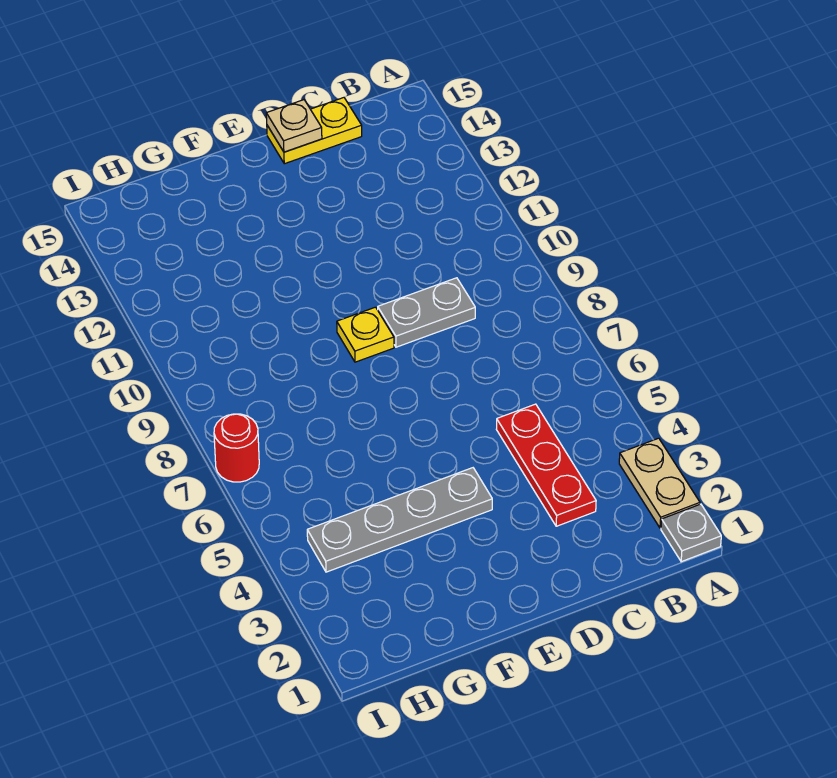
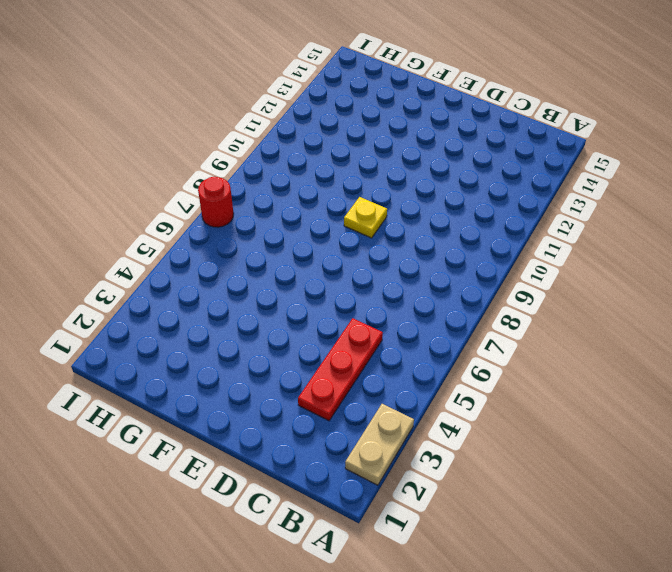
none -> grey 1x1 plate [661,504,721,562]
none -> grey 1x2 plate [378,278,475,347]

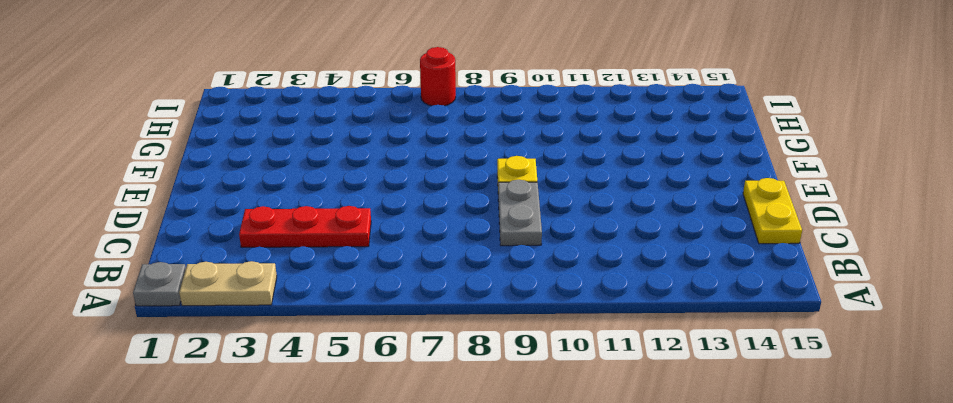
none -> grey 1x4 plate [307,468,492,572]
none -> tan 1x1 plate [266,100,322,152]

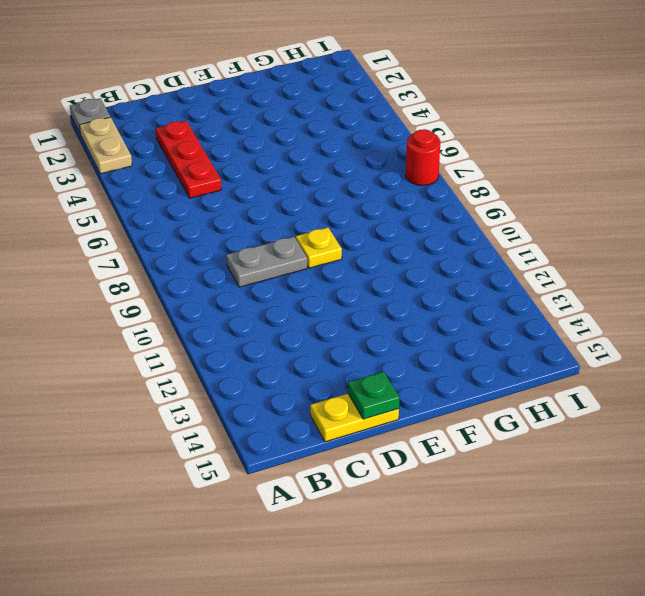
green 1x1 plate [348,372,399,419] -> tan 1x1 plate [266,100,322,152]
none -> grey 1x4 plate [307,468,492,572]

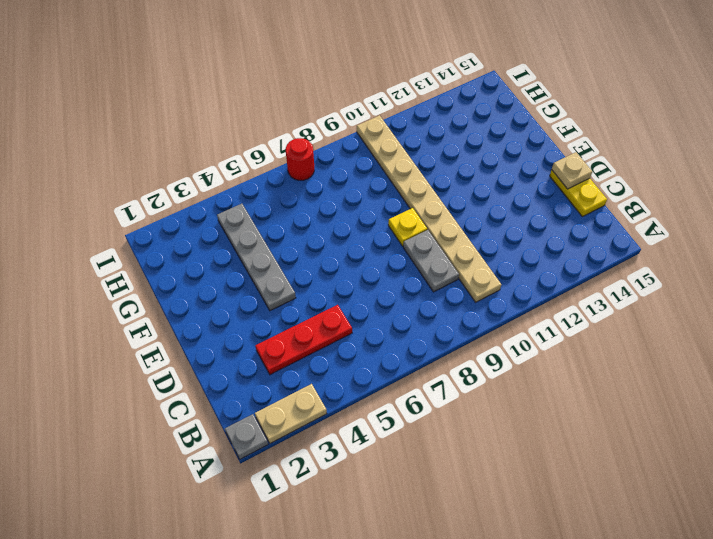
tan 1x8 plate [357,115,501,302] -> none

